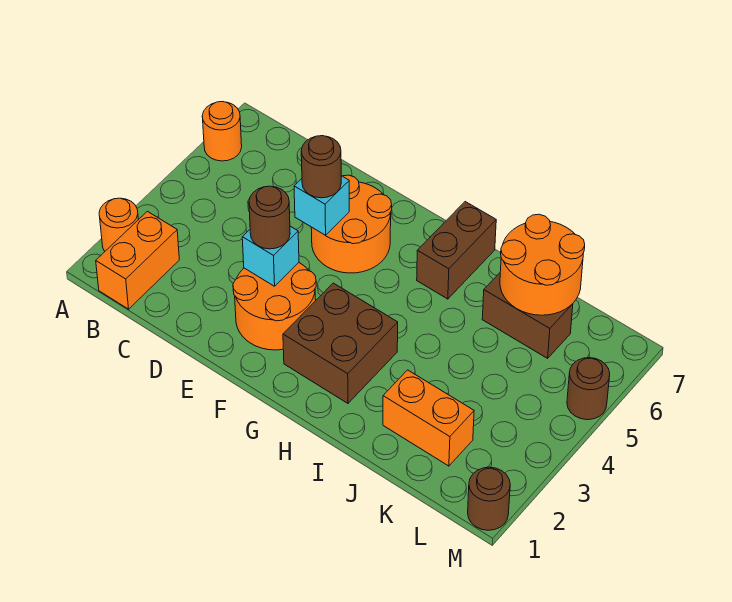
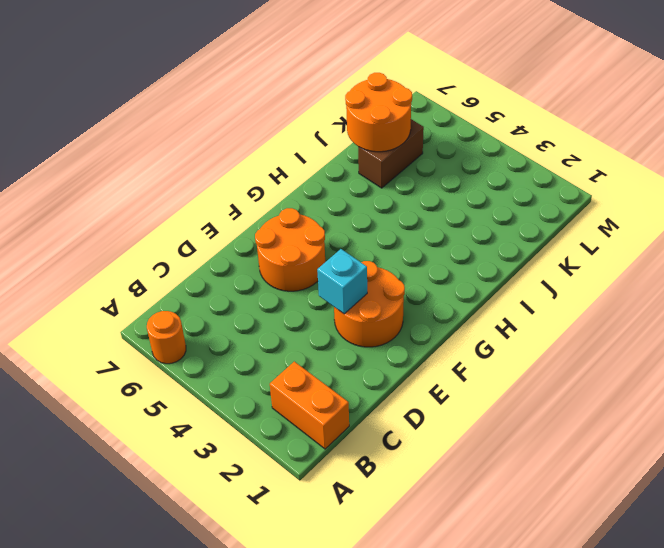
none -> orange 1x1 round brick [99,198,138,251]
none -> brown 2x2 brick [283,283,398,403]
none -> brown 1x2 brick [417,202,496,299]

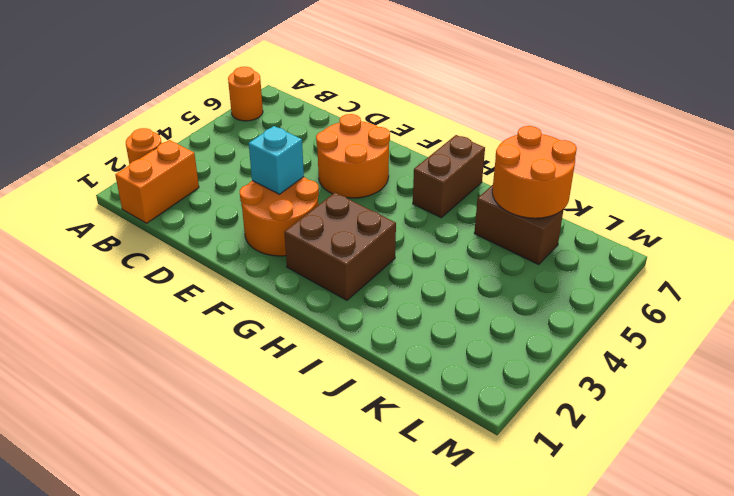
none -> orange 1x2 brick [383,370,474,466]
none -> brown 1x1 round brick [468,467,510,530]
none -> brown 1x1 round brick [567,358,610,420]

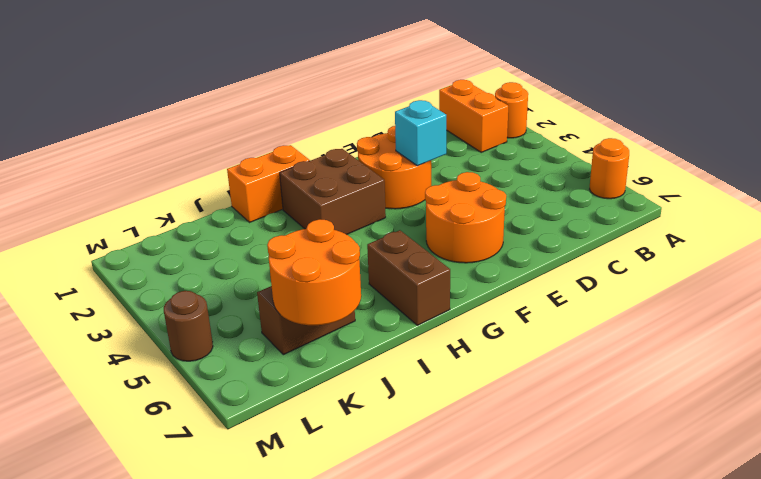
orange 1x2 brick [227,145,310,222] -> orange 1x2 brick moved to [383,370,474,466]
none -> brown 1x1 round brick [468,467,510,530]
none -> cyan 1x1 brick [294,176,349,235]
none -> brown 1x1 round brick [249,186,290,249]

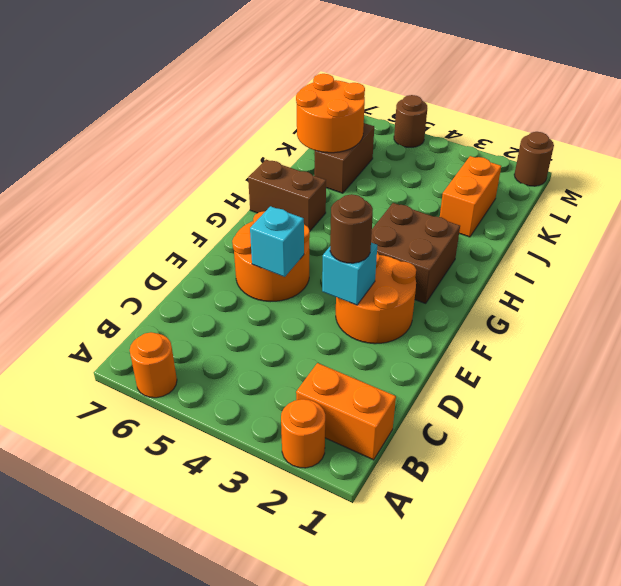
none -> brown 1x1 round brick [301,136,341,198]

